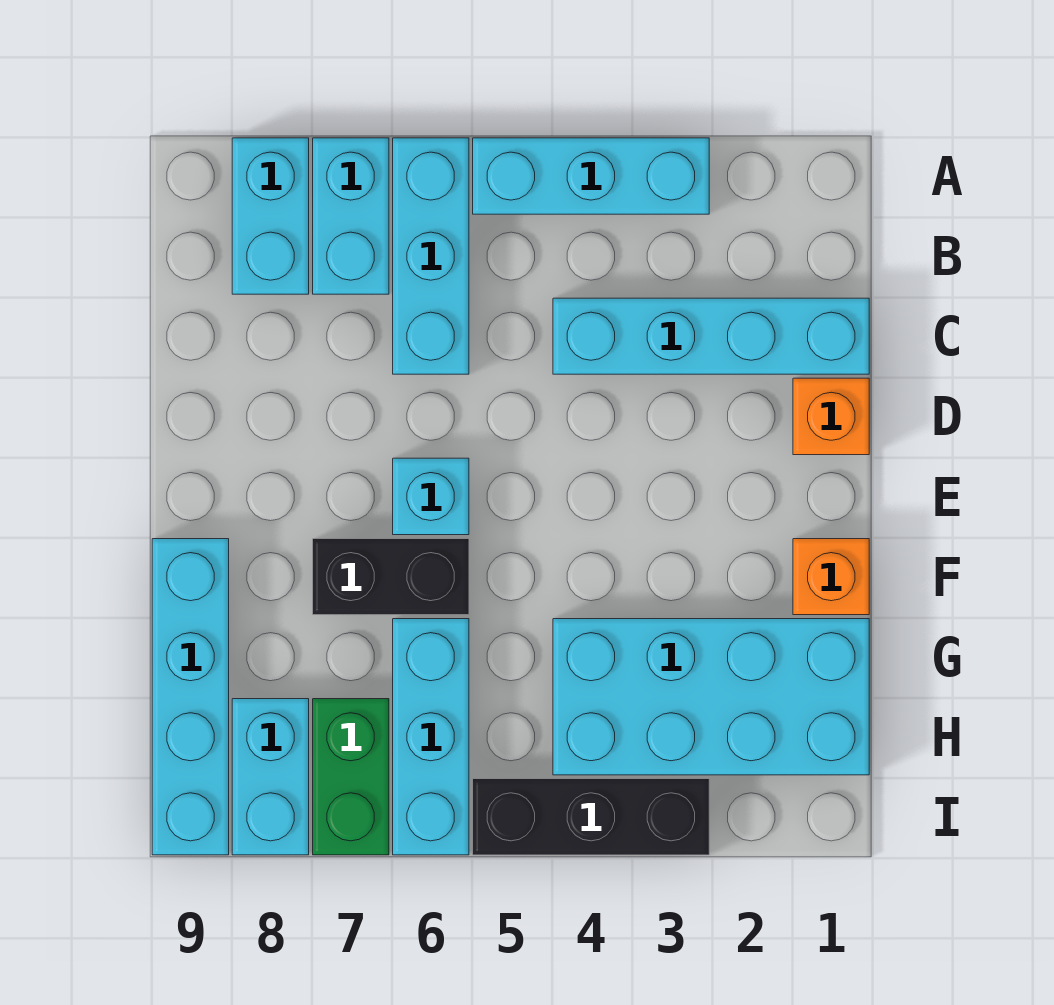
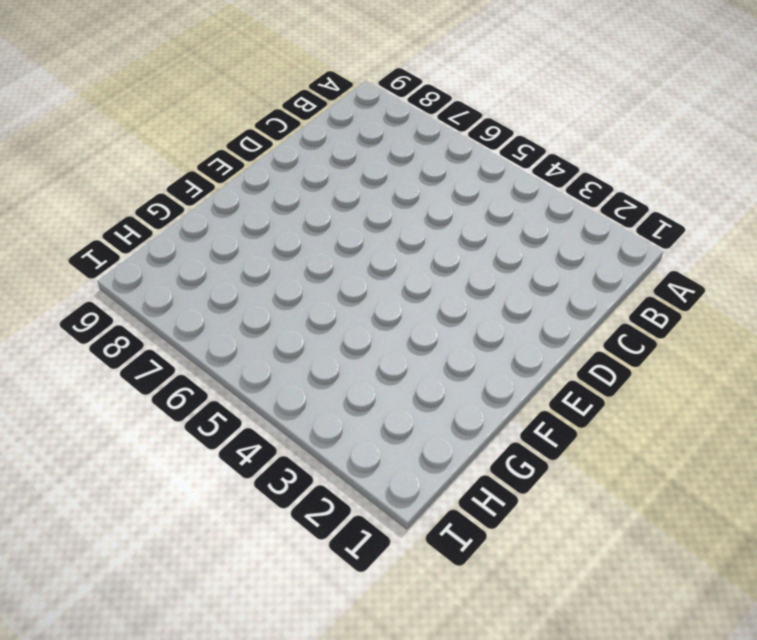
none -> cyan 1x3 brick [473,138,709,214]
none -> cyan 1x3 brick [393,138,469,374]
none -> cyan 1x2 brick [313,138,389,294]

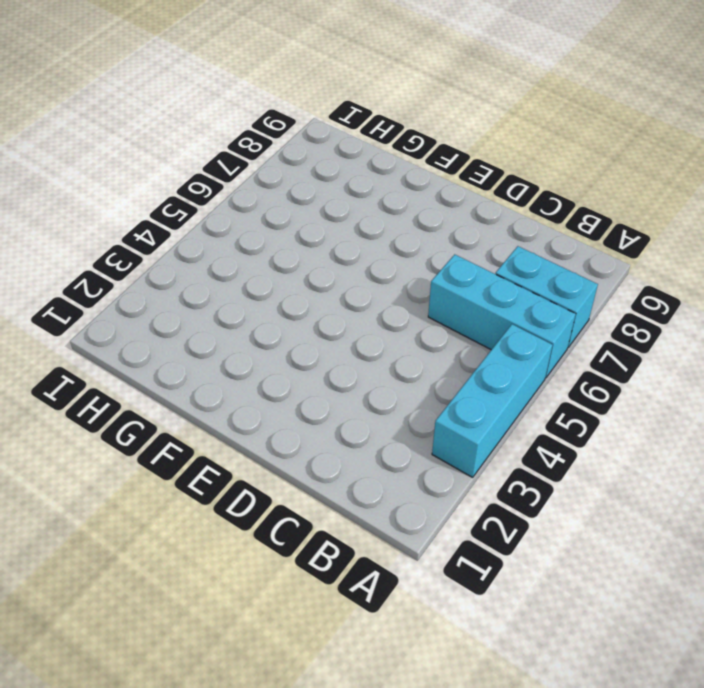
none -> cyan 1x2 brick [232,138,309,294]
none -> cyan 1x4 brick [553,298,869,374]
none -> orange 1x1 brick [793,378,869,455]

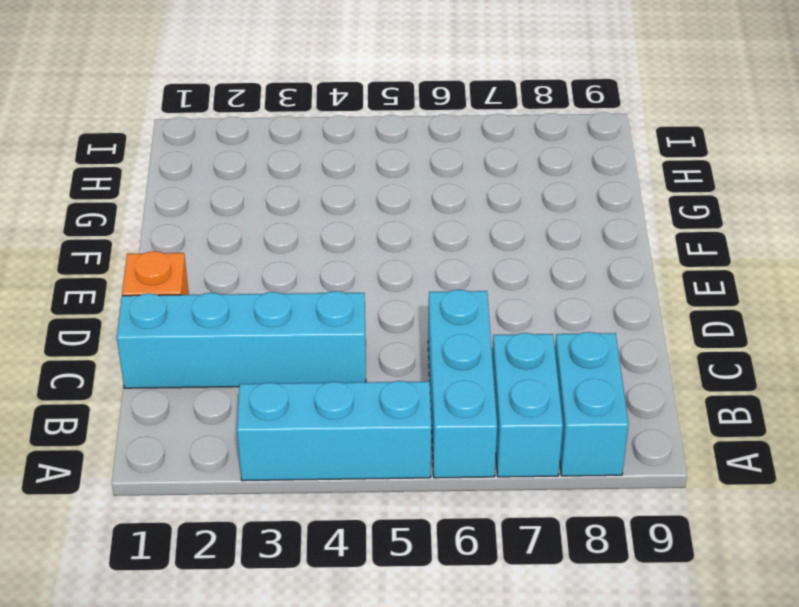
none -> cyan 1x1 brick [393,458,469,535]
none -> orange 1x1 brick [793,539,869,615]
none -> black 1x2 brick [313,539,469,615]

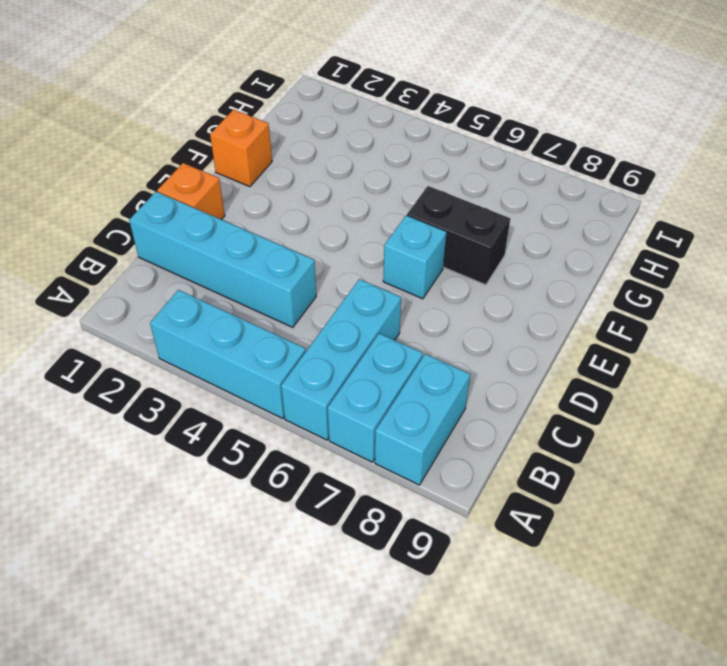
none -> cyan 1x4 brick [152,539,229,855]
none -> cyan 2x4 brick [553,619,869,775]
none -> cyan 1x3 brick [393,619,469,855]

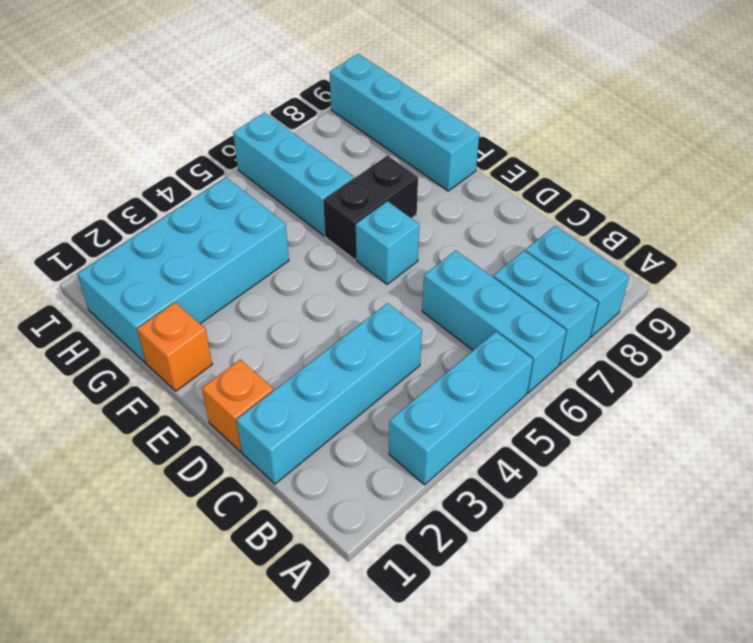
none -> green 1x2 brick [313,699,389,855]
none -> cyan 1x2 brick [232,699,309,855]
none -> black 1x3 brick [473,779,709,855]

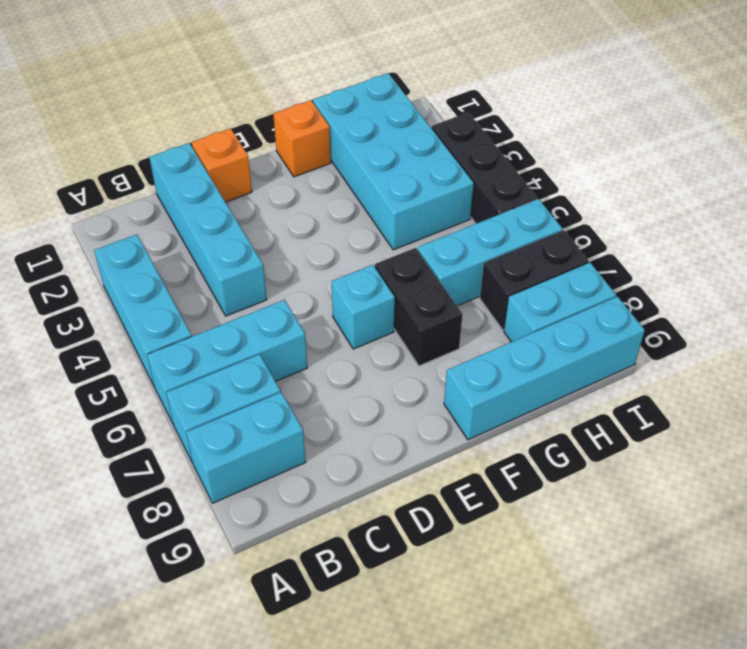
black 1x2 brick [480,230,589,330] -> green 1x2 brick [313,699,389,855]

